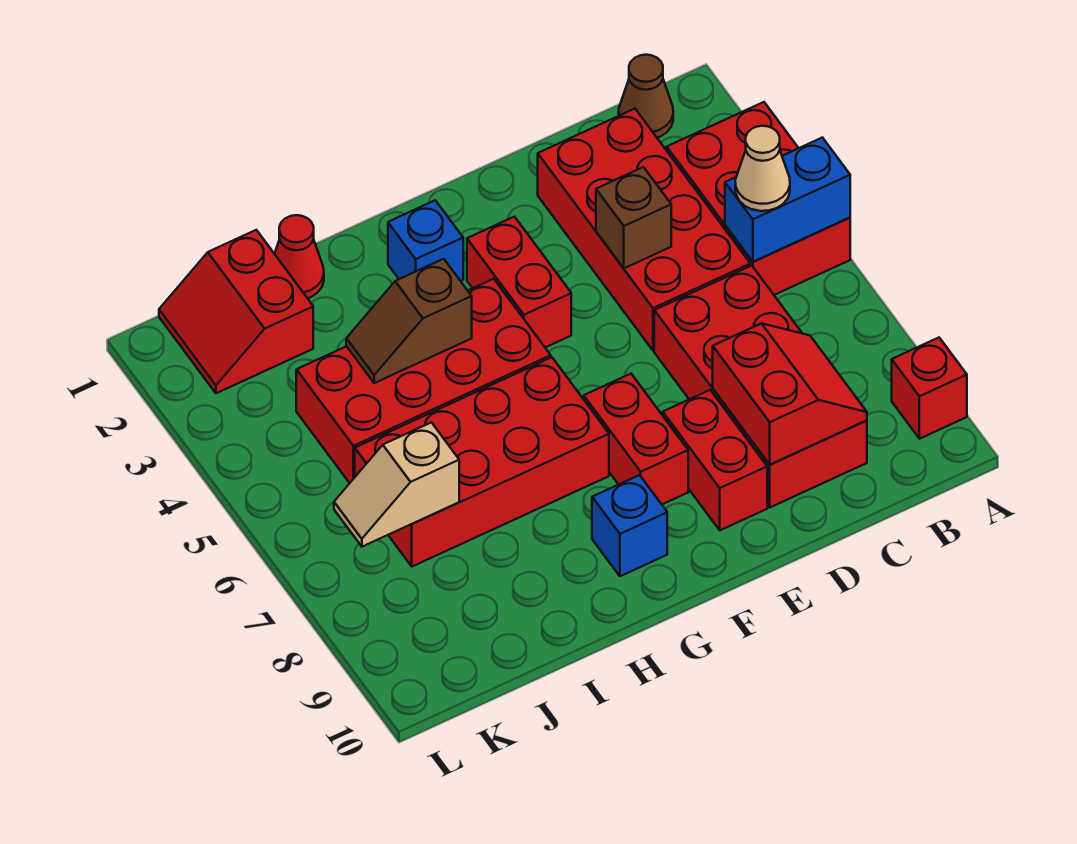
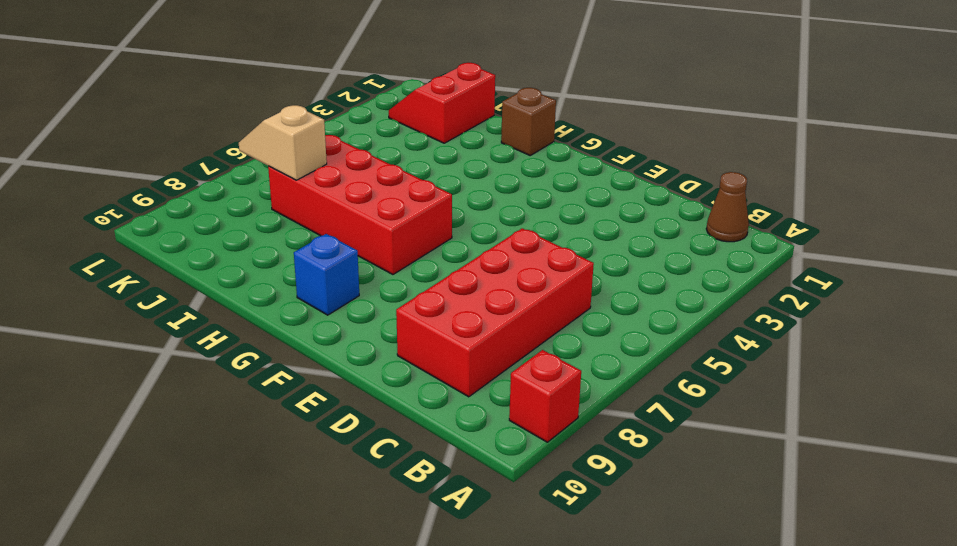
brown 1x1 brick [501,88,556,155] -> brown 1x1 brick moved to [596,167,671,268]
none -> red 2x3 brick [667,102,850,295]
none -> red 2x4 brick [538,109,750,351]
none -> red 1x2 brick [663,390,767,530]

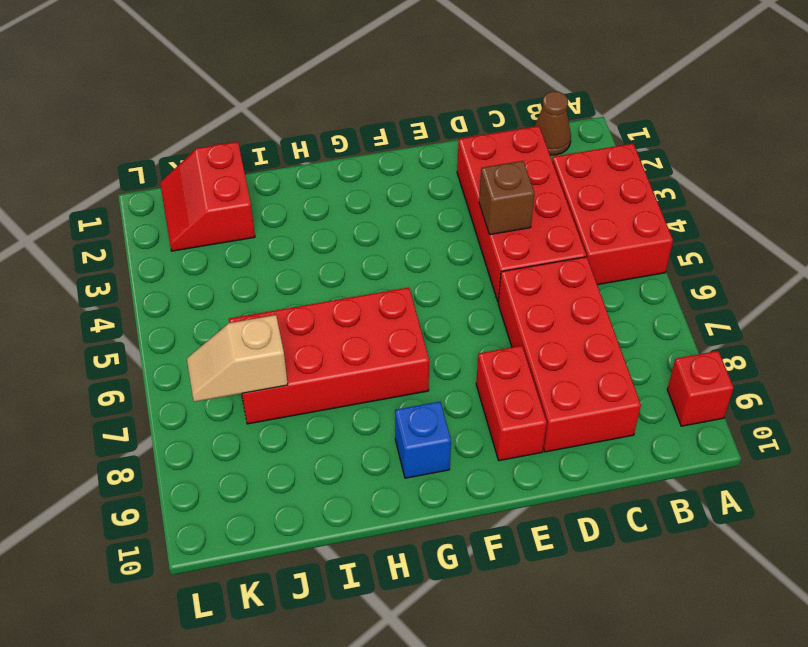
none -> red 1x2 brick [467,217,571,347]
none -> red 1x2 brick [584,374,688,504]
none -> blue 1x1 brick [388,200,463,281]

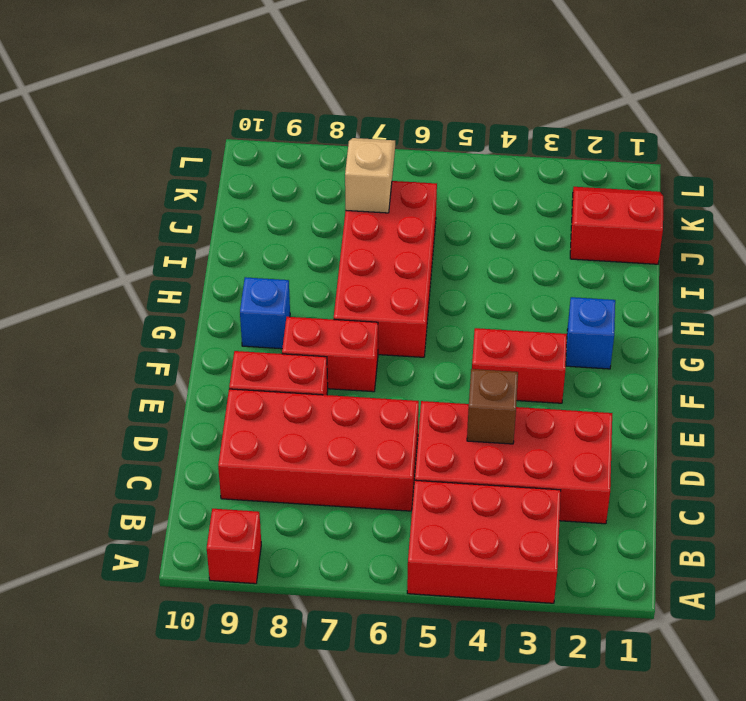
none -> brown 1x1 cone [619,55,673,138]
none -> red 2x4 brick [296,279,551,483]
none -> red 1x1 cone [275,215,324,298]

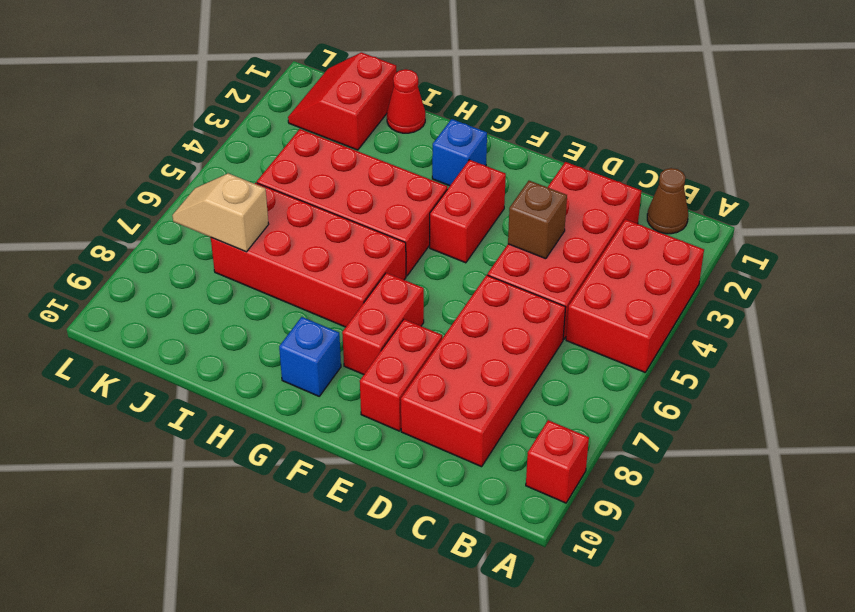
none -> blue 1x2 brick [725,138,850,262]
none -> red 2x2 slope [713,324,867,464]
none -> brown 1x2 slope [346,259,472,383]

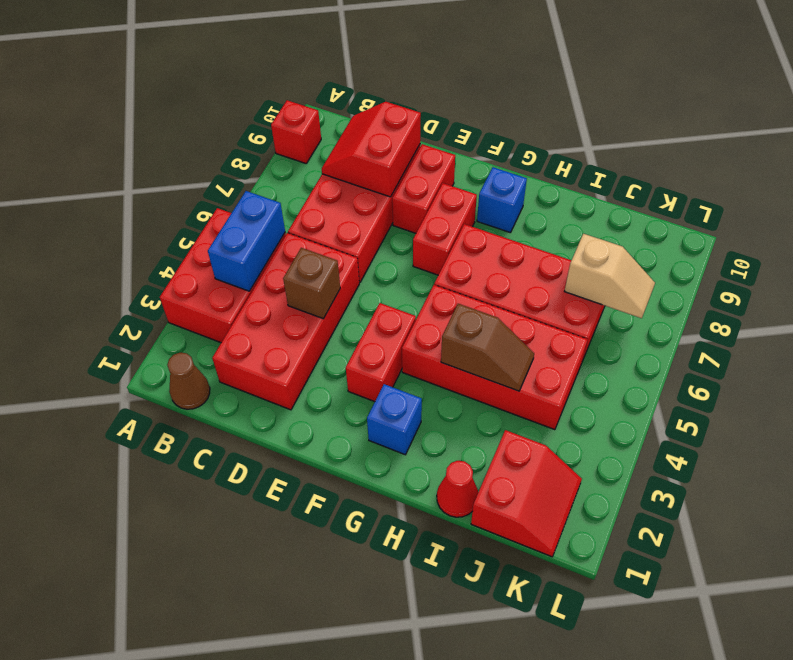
blue 1x2 brick [208,191,285,291] -> blue 1x2 brick turned to [725,138,850,262]
none -> tan 1x1 cone [735,126,790,211]

